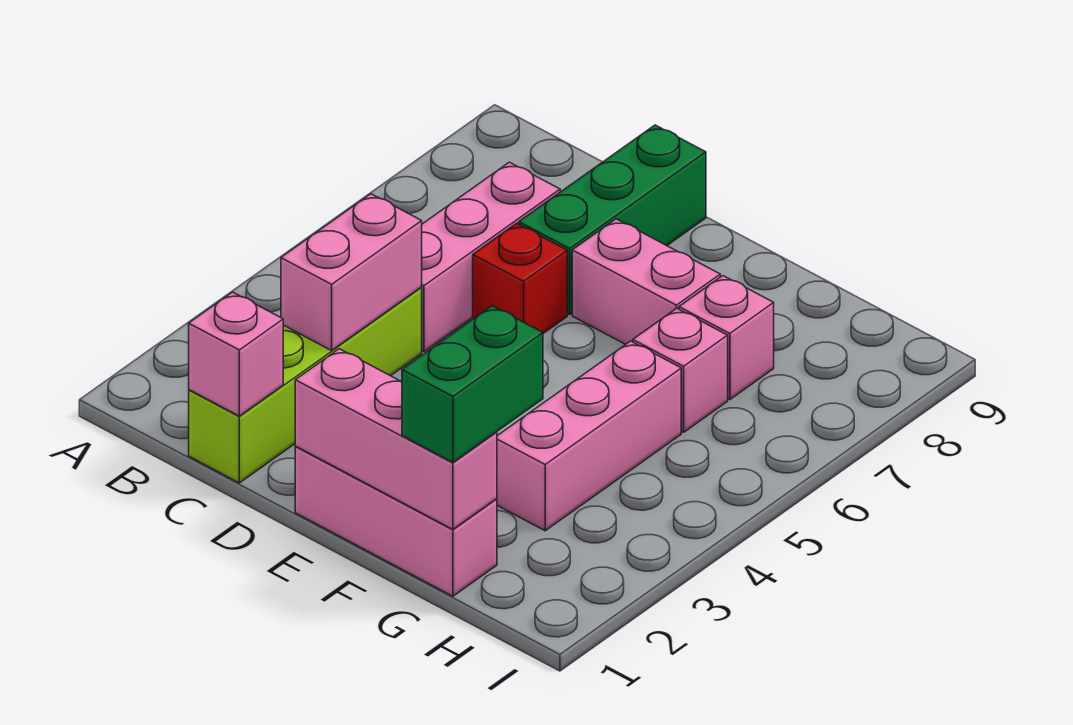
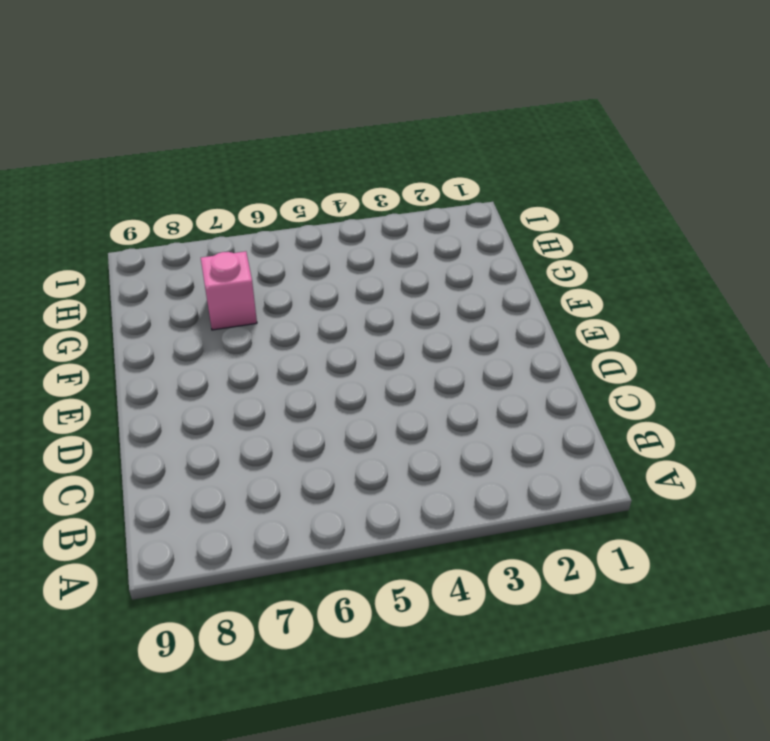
none -> lime 1x4 brick [189,288,422,483]
none -> pink 1x3 brick [421,162,560,352]
none -> red 1x1 brick [473,223,567,333]

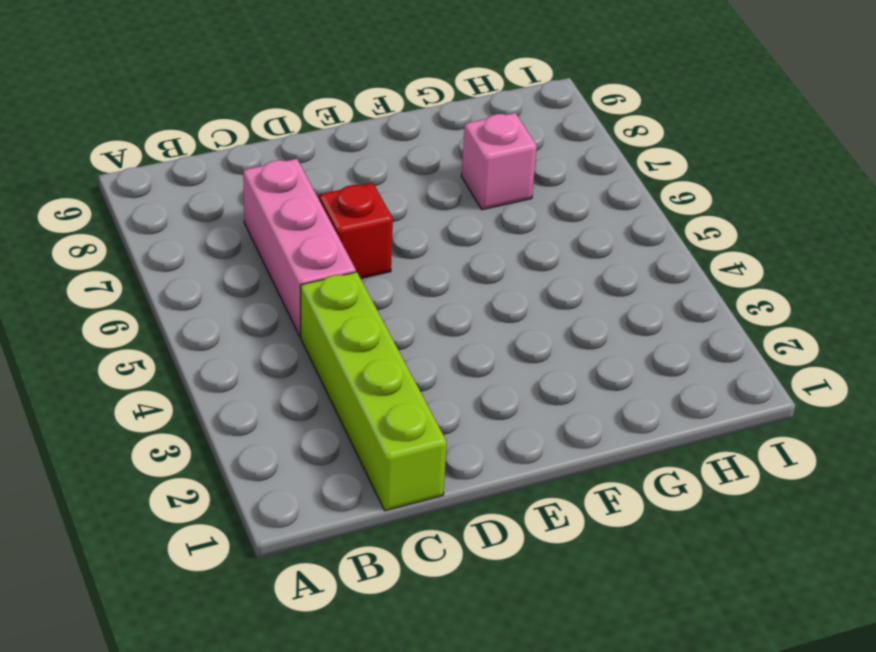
none -> green 1x3 brick [519,125,706,315]
none -> pink 1x3 brick [295,447,497,596]
none -> pink 1x2 brick [572,219,720,344]

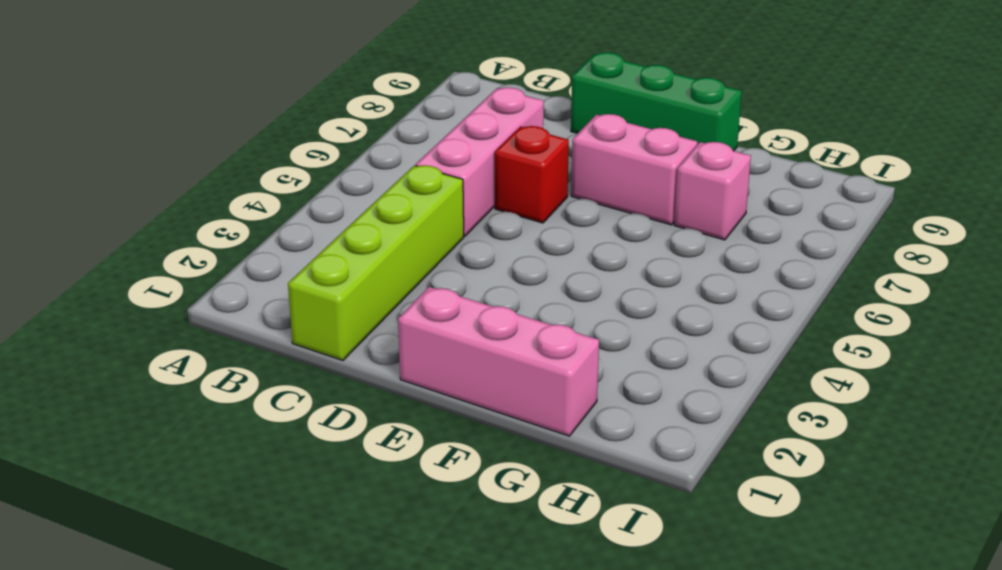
green 1x3 brick [571,53,742,151] -> green 1x3 brick turned to [519,125,706,315]
none -> pink 1x3 brick [497,341,681,531]
none -> pink 1x1 brick [633,308,728,432]
none -> pink 1x1 brick [189,292,283,416]

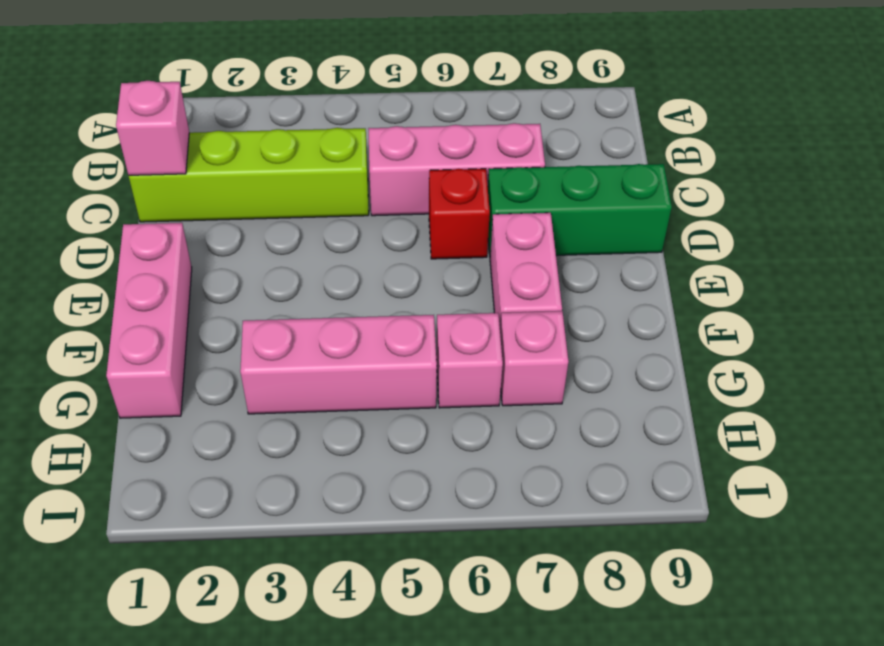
none -> pink 1x2 brick [281,194,422,350]
none -> pink 1x3 brick [295,349,497,529]
none -> green 1x2 brick [402,306,543,463]

